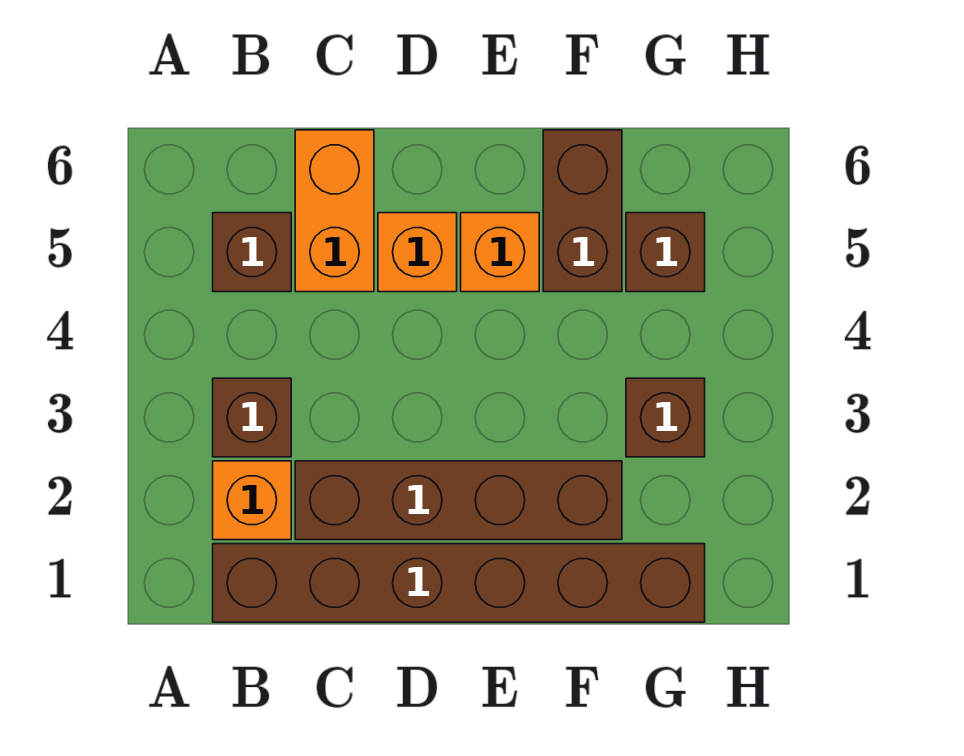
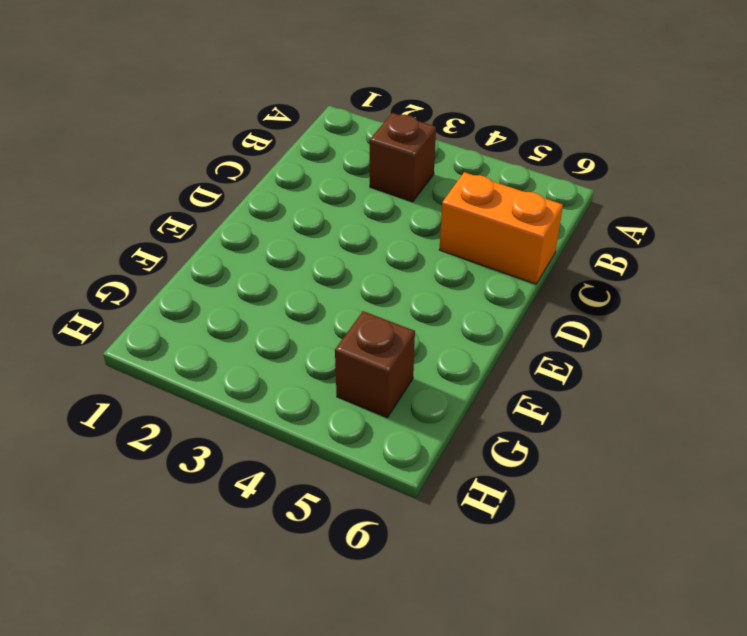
none -> brown 1x6 brick [213,544,705,622]
none -> orange 1x1 brick [213,461,291,540]

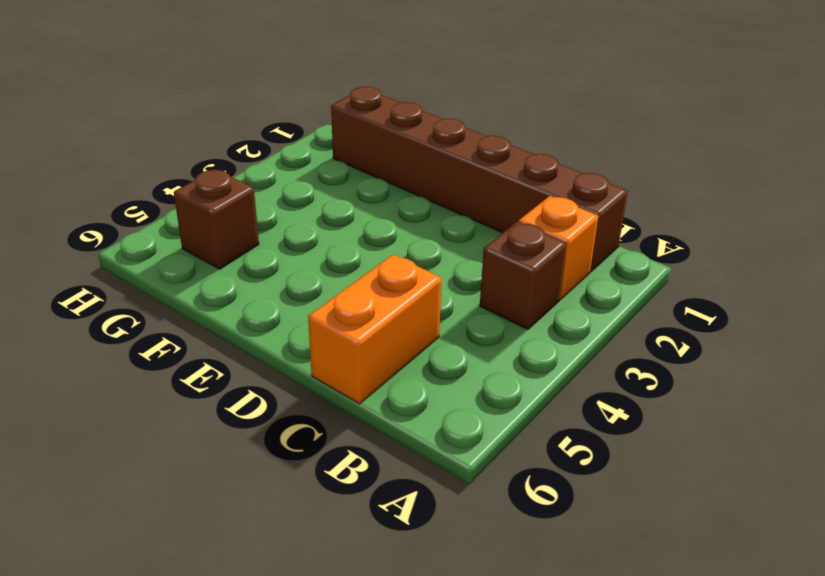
none -> brown 1x1 brick [213,213,291,292]
none -> brown 1x4 brick [295,461,622,540]

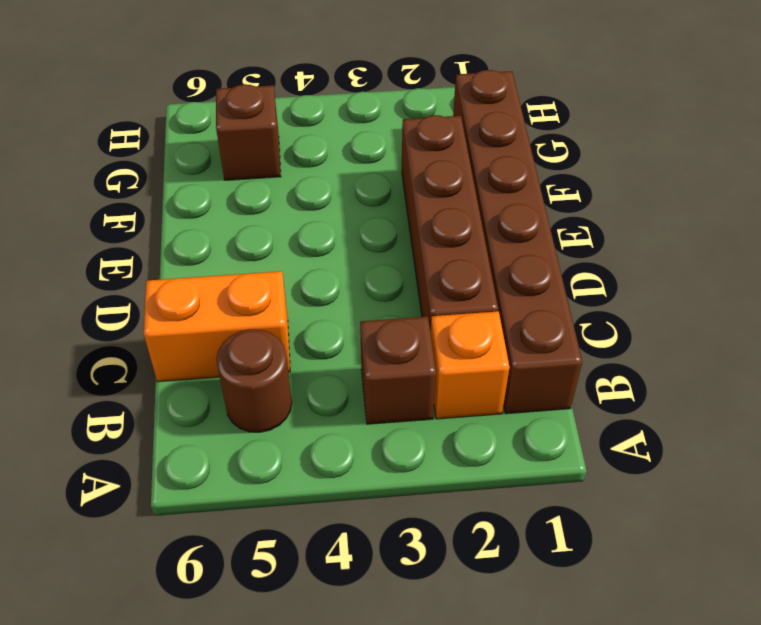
brown 1x1 round brick [216,329,292,432] -> brown 1x1 brick [213,213,291,292]
none -> orange 1x1 brick [378,213,457,292]
none -> orange 1x1 brick [461,213,539,292]

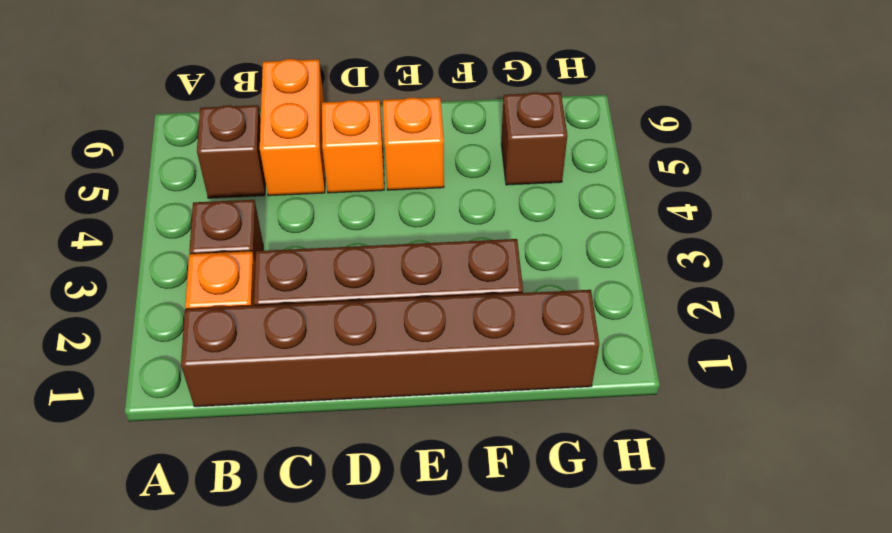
none -> brown 1x2 brick [543,130,622,292]
none -> brown 1x1 brick [626,378,705,457]

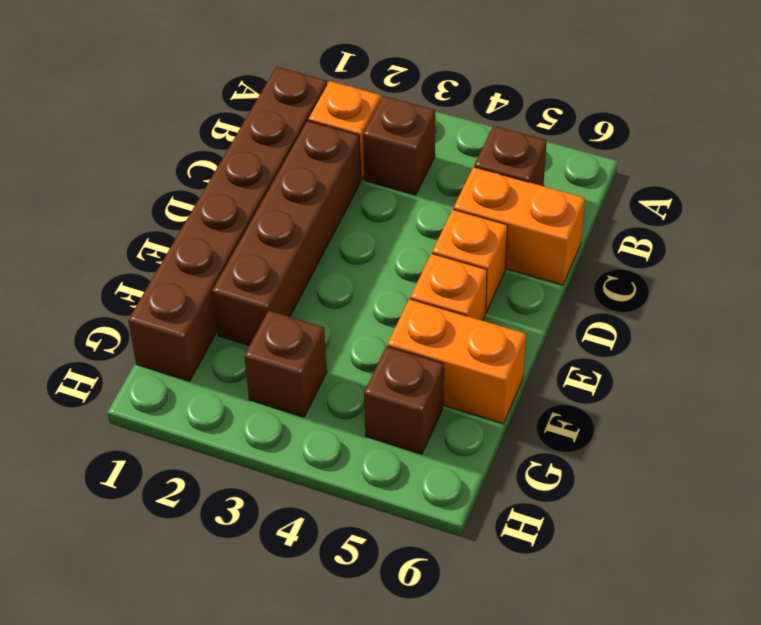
orange 1x2 brick [387,299,526,424] -> brown 1x2 brick [543,130,622,292]

